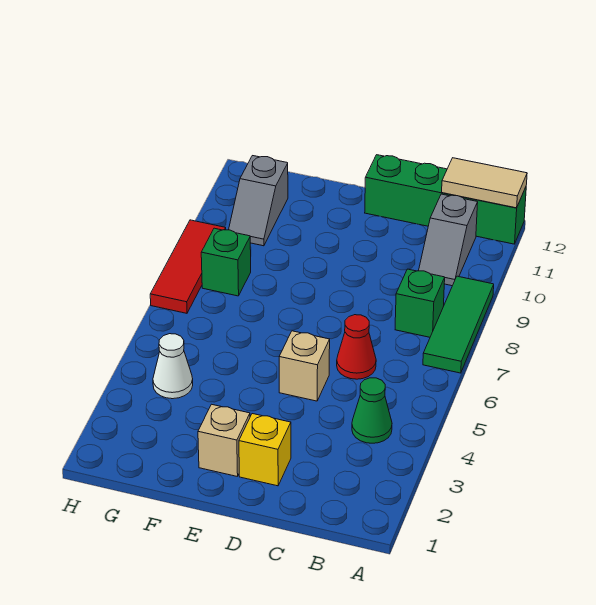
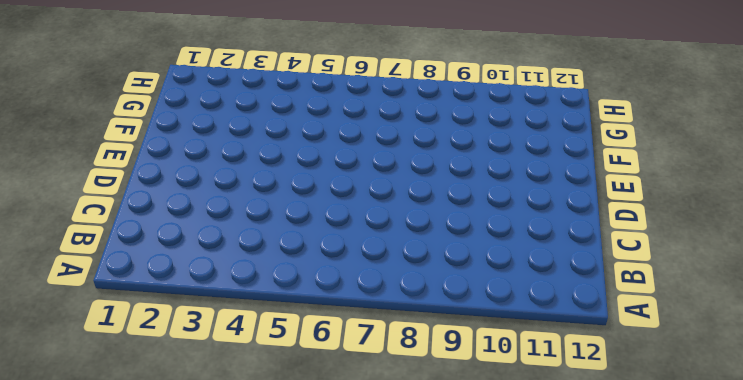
none -> green 1x3 tile [423,276,494,373]
none -> green 1x4 brick [365,155,526,244]
none -> green 1x1 cone [352,378,392,443]

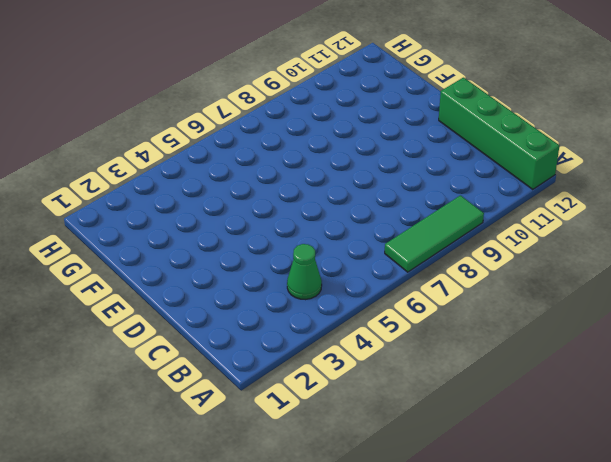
none -> green 1x1 brick [395,269,445,337]
none -> grey 1x2 slope [419,194,478,286]
none -> red 1x1 cone [337,315,376,379]

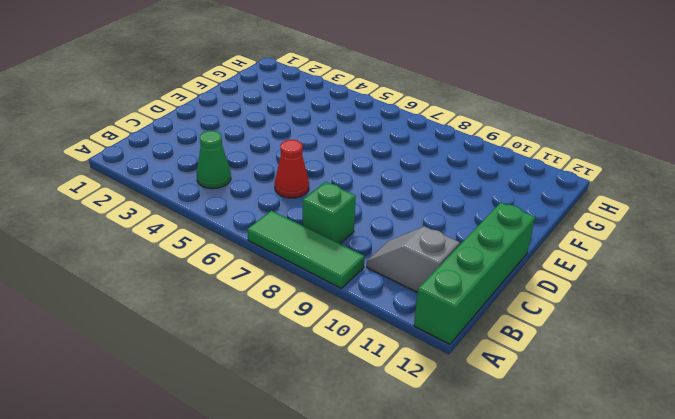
none -> yellow 1x1 brick [239,414,291,486]
none -> tan 1x1 brick [279,331,330,401]
none -> tan 1x1 brick [198,404,250,476]

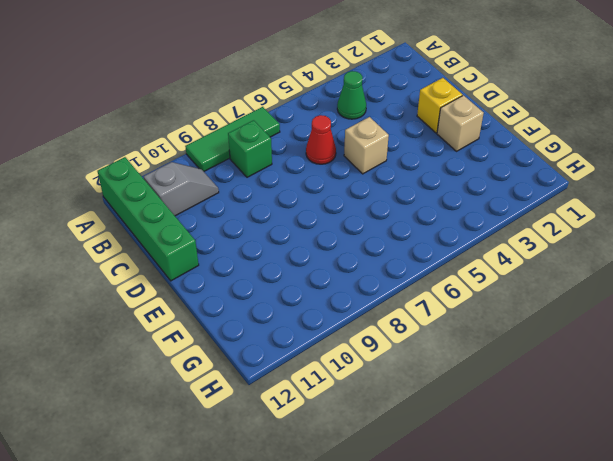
none -> white 1x1 cone [153,334,193,399]
none -> green 1x1 brick [201,228,251,296]
none -> grey 1x2 slope [229,156,288,246]

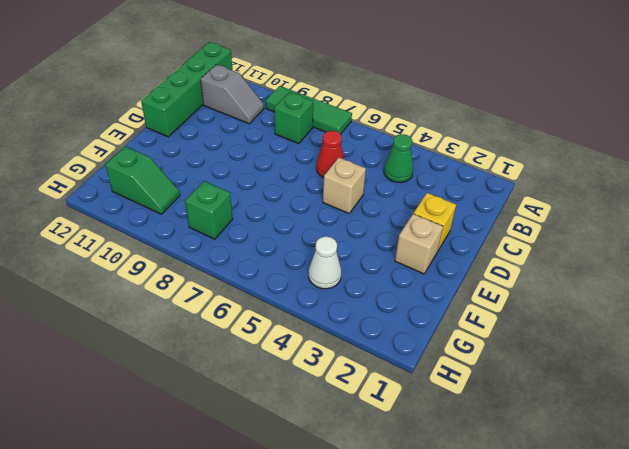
green 1x2 slope [105,146,180,214] -> grey 1x2 slope [229,156,288,246]
none -> red 1x3 tile [150,220,226,313]
none -> tan 1x2 tile [442,158,527,208]

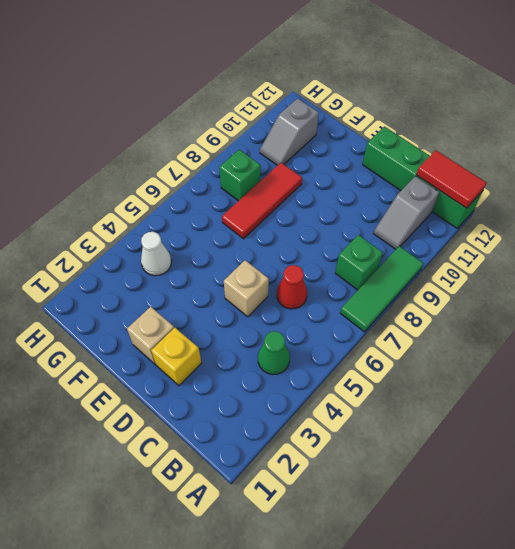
red 1x2 tile [416,150,486,208] -> tan 1x2 tile [442,158,527,208]
red 1x3 tile [222,163,302,239] -> red 1x3 tile moved to [150,220,226,313]

